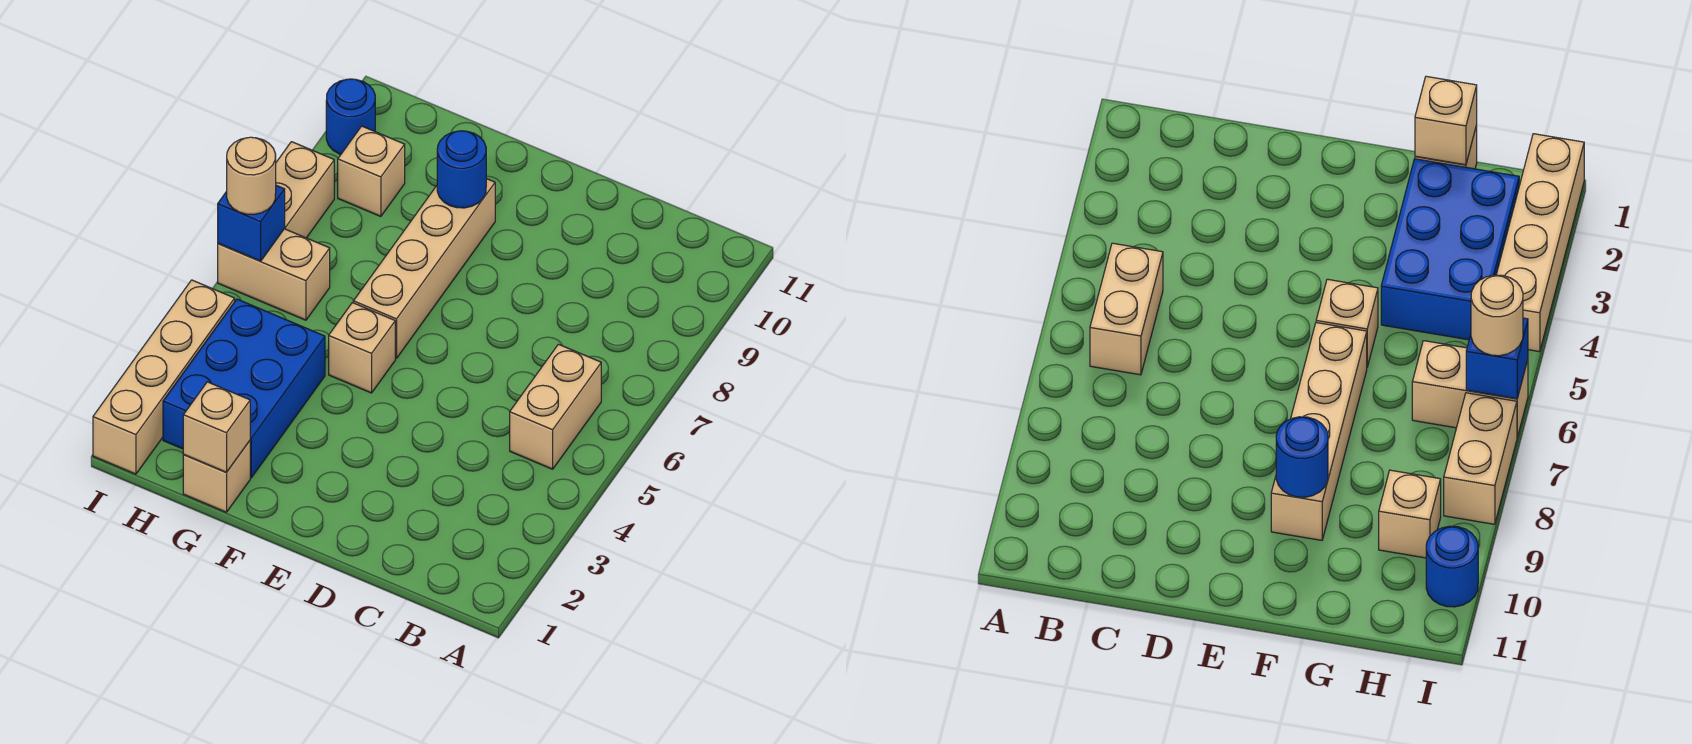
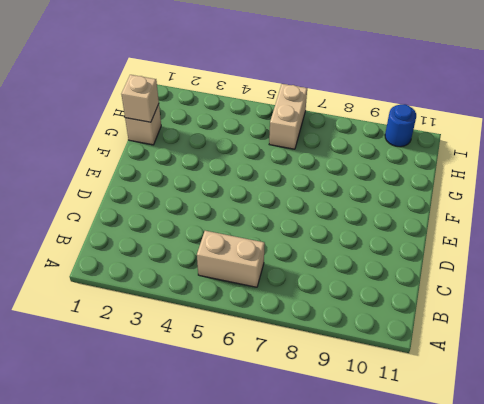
none -> tan 1x1 brick [329,303,395,393]
none -> tan 1x4 brick [353,179,495,358]
none -> blue 2x3 brick [163,299,325,478]

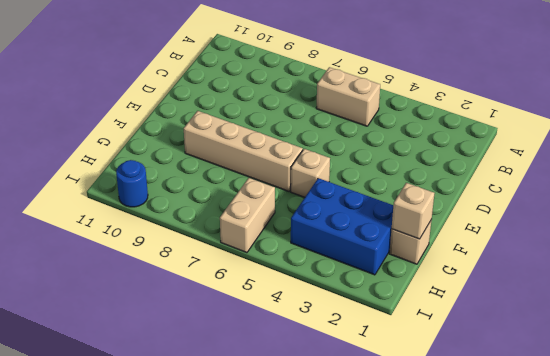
none -> tan 1x1 brick [338,126,405,217]
none -> tan 1x4 brick [93,280,235,474]
none -> tan 1x2 brick [276,142,334,238]

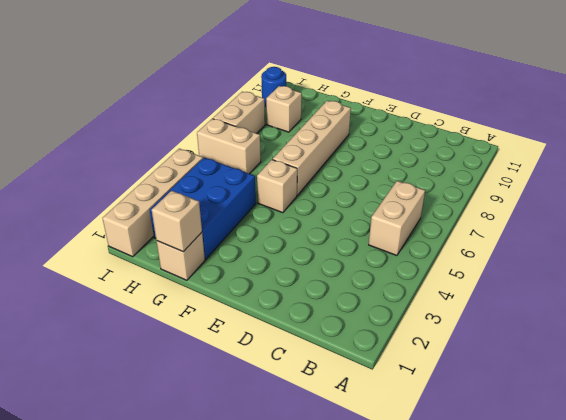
none -> blue 1x1 round brick [437,131,486,208]
none -> blue 1x1 brick [218,185,285,261]
none -> tan 1x1 round brick [227,137,276,214]

